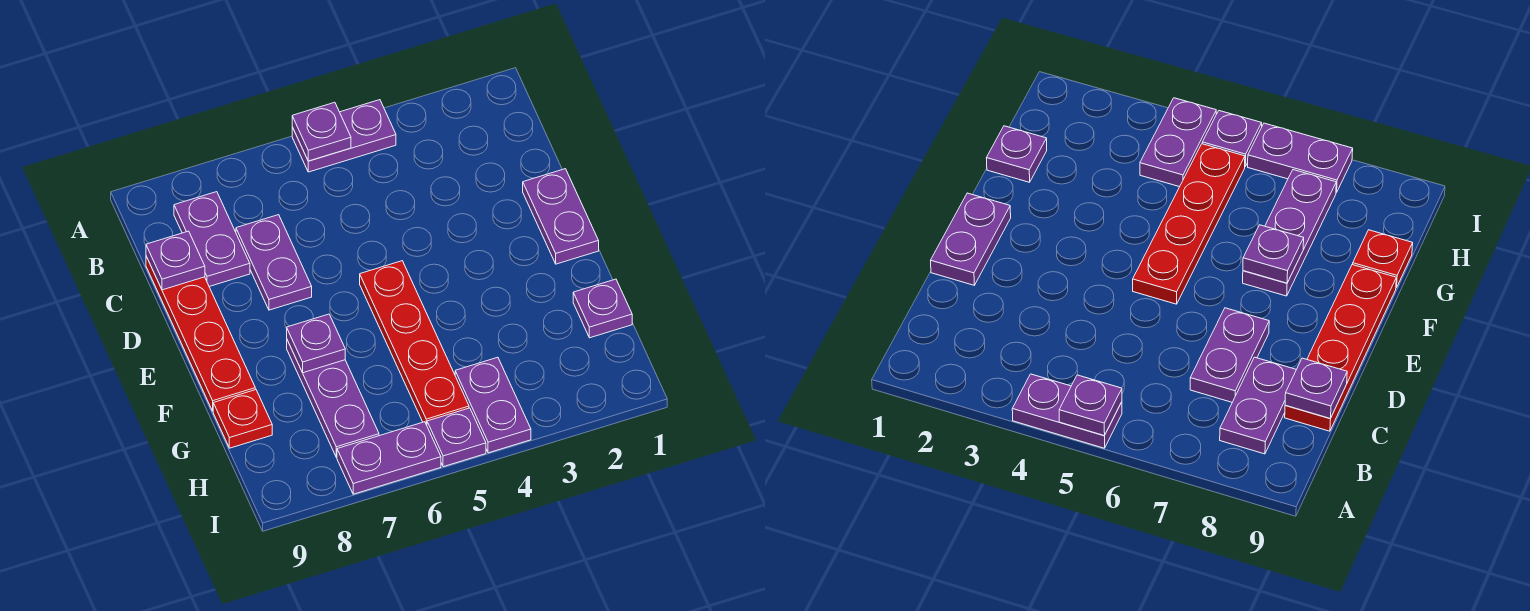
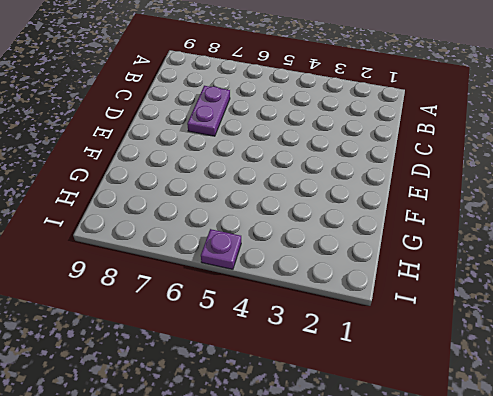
none -> purple 1x2 plate [292,100,396,172]
none -> purple 1x2 plate [174,192,250,287]
none -> red 1x4 plate [146,256,255,411]

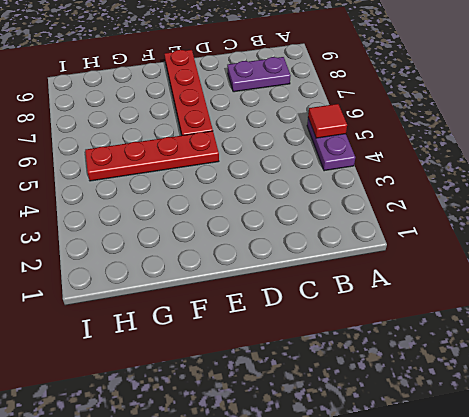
red 1x1 tile [308,104,347,138] -> purple 1x1 plate [292,102,351,161]
red 1x4 plate [165,50,213,135] -> red 1x4 plate turned to [146,256,255,411]
none -> purple 1x2 plate [236,215,312,310]
none -> purple 1x2 plate [523,169,599,264]
none -> purple 1x3 plate [287,340,379,457]

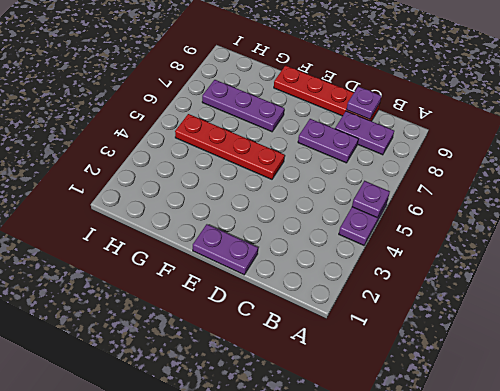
none -> purple 1x1 plate [573,279,632,338]
none -> red 1x1 plate [213,390,272,448]
none -> purple 1x2 plate [455,357,531,453]

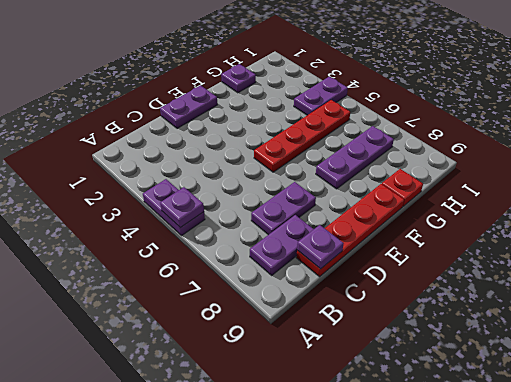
none -> purple 1x1 plate [427,408,486,467]
none -> purple 1x2 plate [337,422,441,494]
none -> purple 1x1 plate [287,314,345,373]

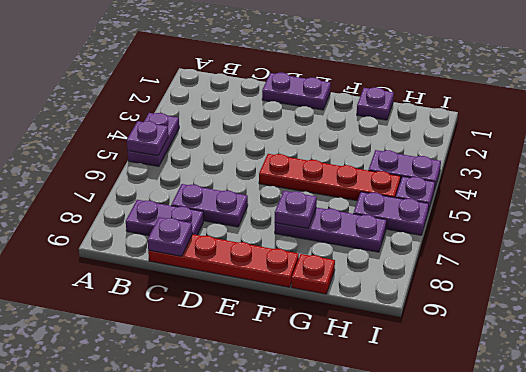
purple 1x2 plate [353,192,429,235] -> purple 1x2 plate turned to [337,422,441,494]

